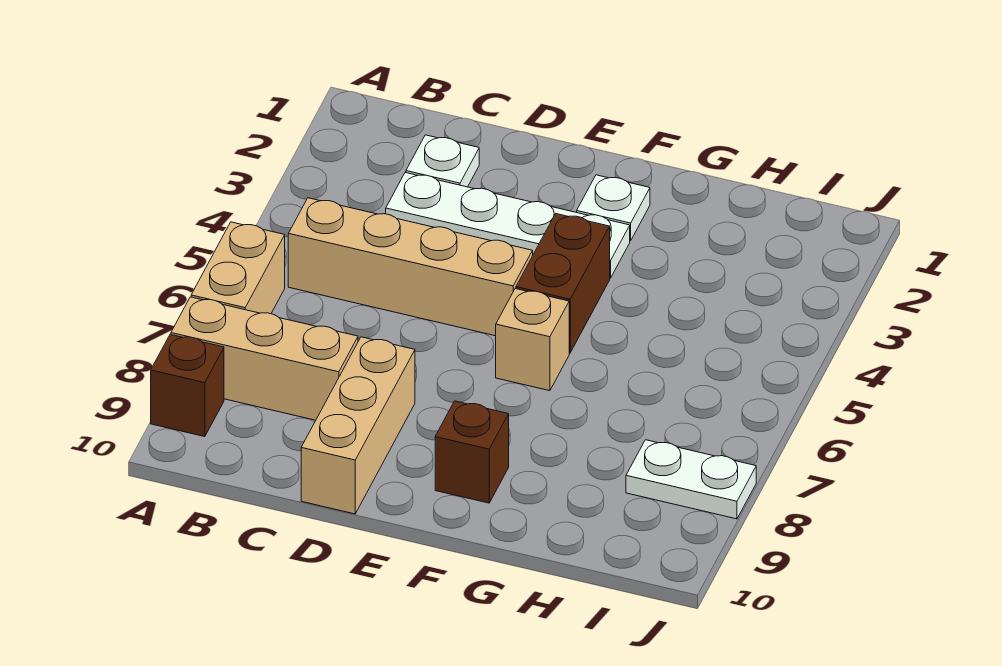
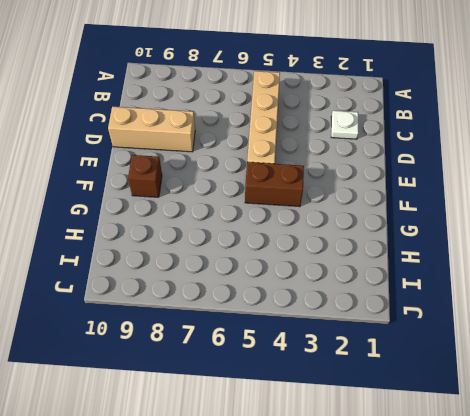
none -> tan 1x2 brick [191,222,285,314]
none -> tan 1x3 brick [171,297,358,420]
none -> brown 1x1 brick [151,334,224,437]

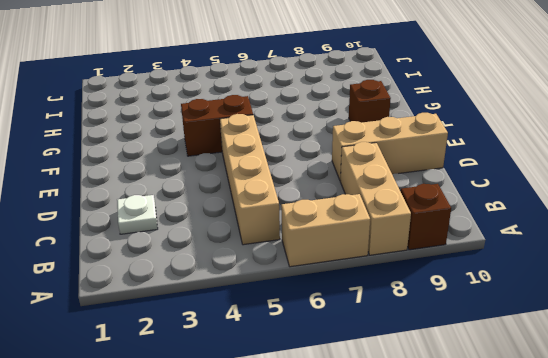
none -> white 1x4 plate [386,173,630,278]
none -> white 1x1 plate [577,175,650,241]
none -> tan 1x1 brick [496,289,569,391]

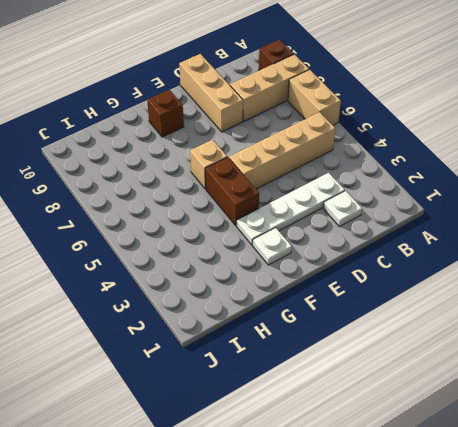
none -> white 1x2 plate [626,440,756,519]

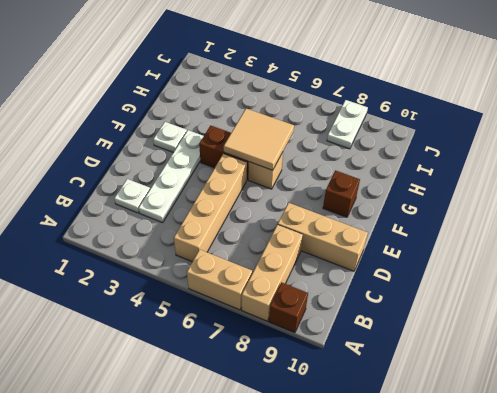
tan 2x2 tile [224,109,294,170] -> none

